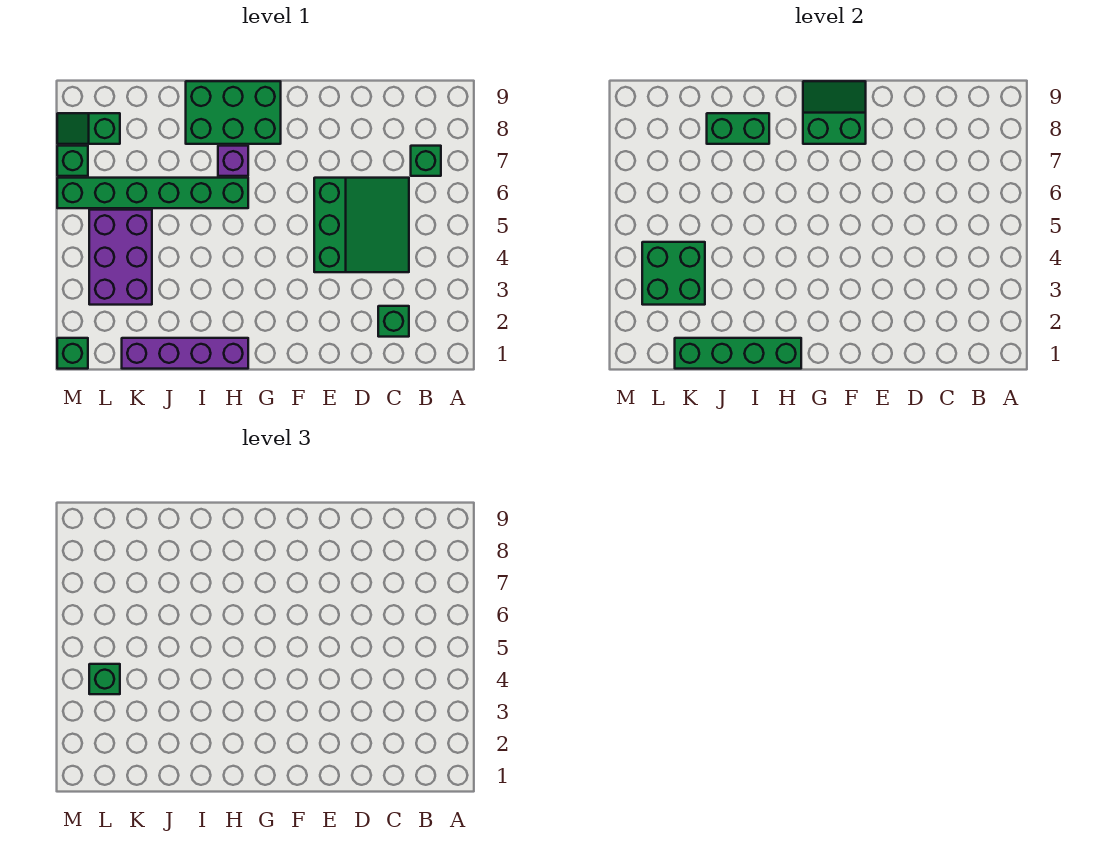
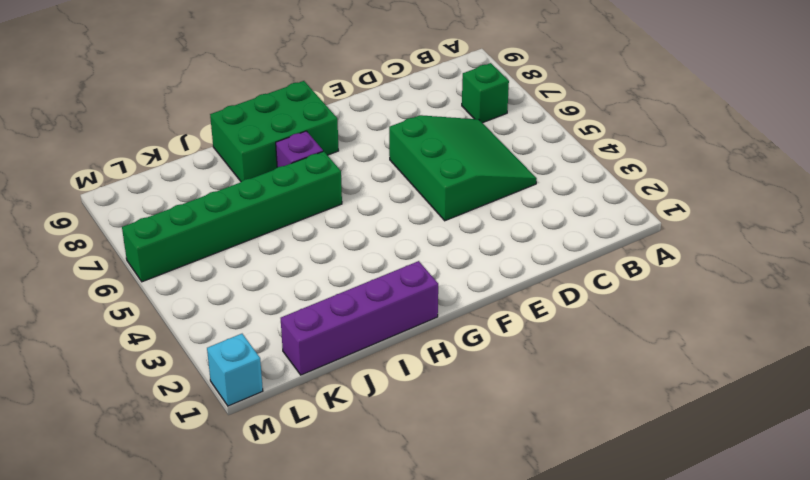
cyan 1x1 brick [207,334,263,406] -> green 1x1 brick [57,338,88,369]
none -> green 1x1 brick [378,306,409,337]
none -> purple 2x3 brick [89,210,152,305]
none -> green 1x2 slope [57,113,120,144]

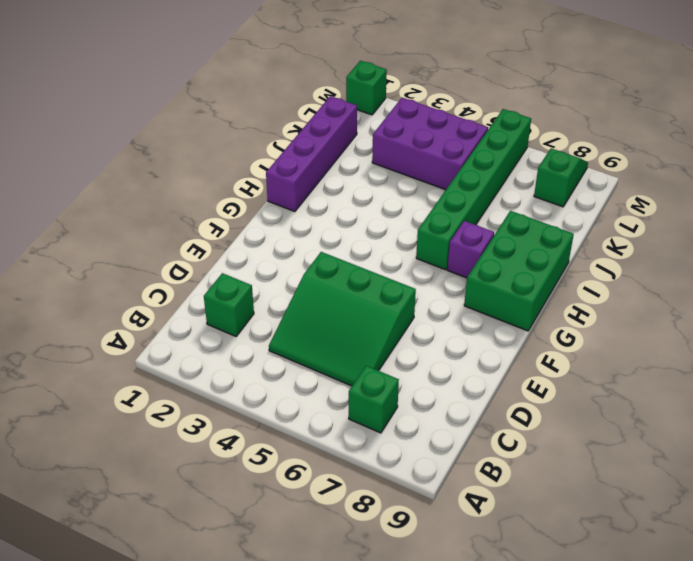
none -> green 1x1 brick [57,146,88,176]
none -> green 2x2 slope [803,81,866,144]
none -> green 1x4 brick [675,338,801,369]

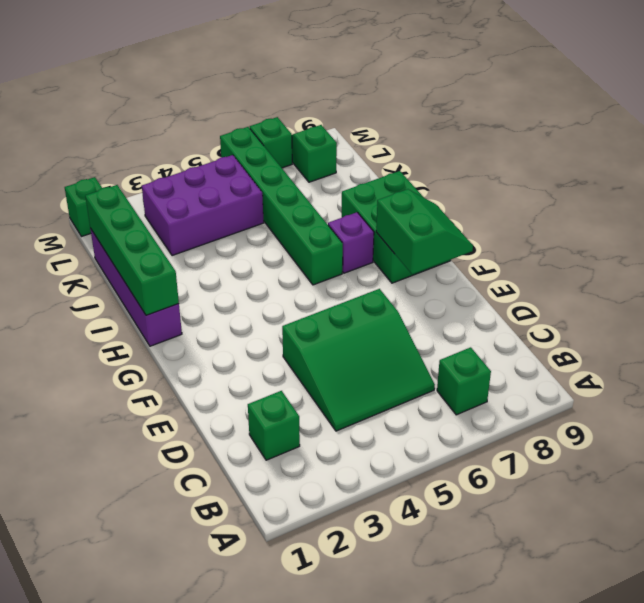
none -> green 1x2 brick [707,113,769,144]
none -> green 2x2 brick [642,242,705,305]
none -> green 1x1 brick [89,664,120,694]

